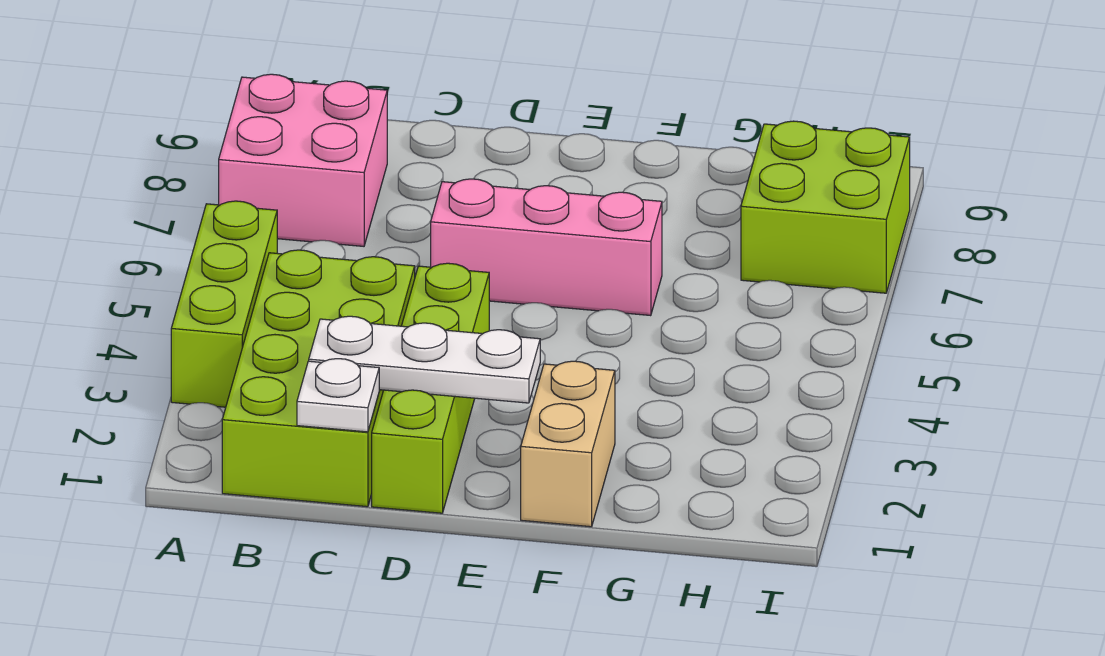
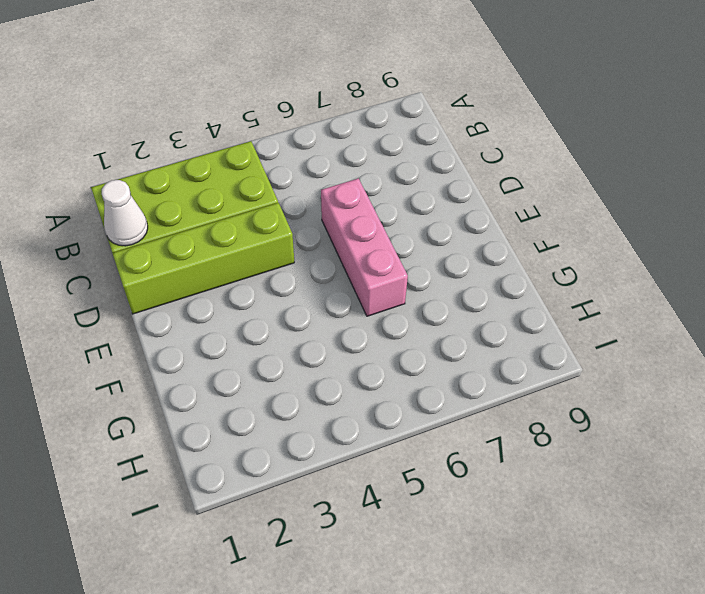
white 1x1 cone [102,180,148,246] -> white 1x1 plate [297,359,379,432]
none -> lime 1x3 brick [171,201,277,407]
none -> pink 2x2 brick [219,74,387,246]

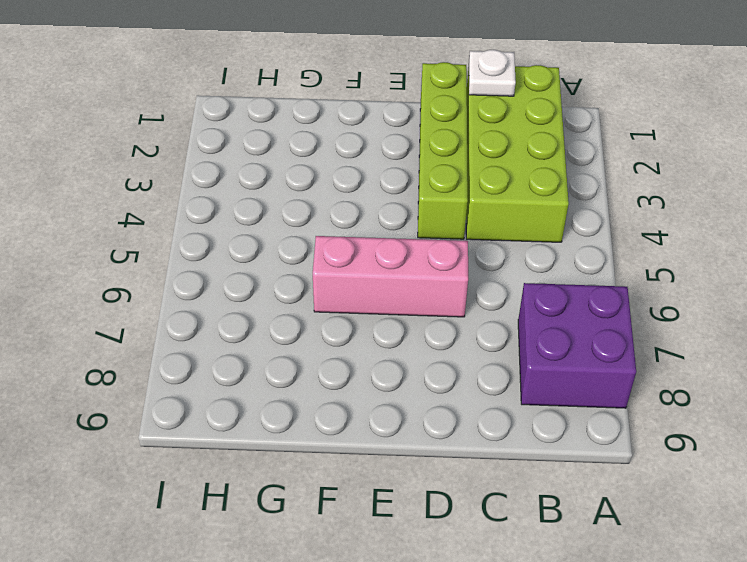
purple 2x2 brick [518,283,636,408] -> pink 2x2 brick [219,74,387,246]
none -> lime 1x3 brick [171,201,277,407]
none -> tan 1x2 brick [521,361,615,527]

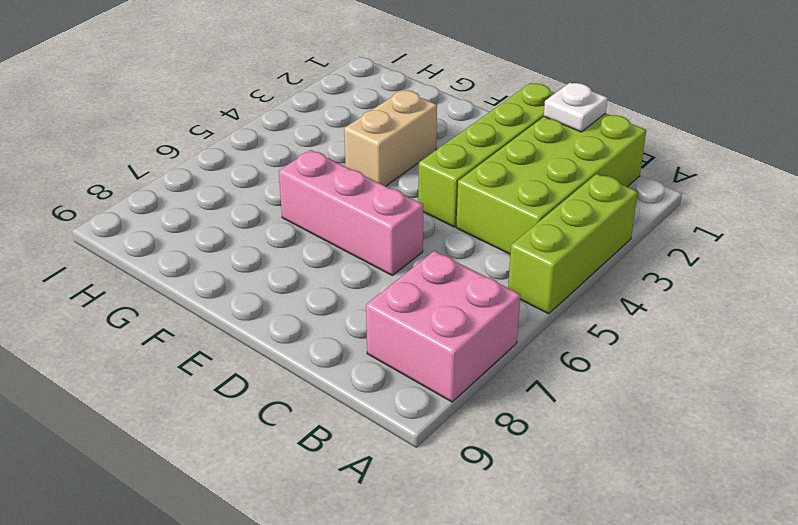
tan 1x2 brick [344,90,437,186] -> tan 1x2 brick moved to [521,361,615,527]
none -> lime 2x2 brick [741,121,910,293]
none -> white 1x3 plate [309,316,540,403]

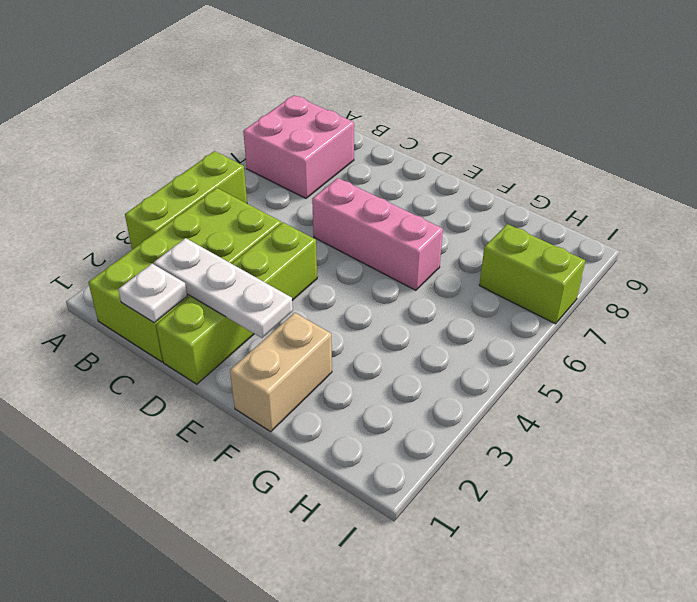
lime 1x2 brick [479,224,585,324] -> lime 2x2 brick [741,121,910,293]

